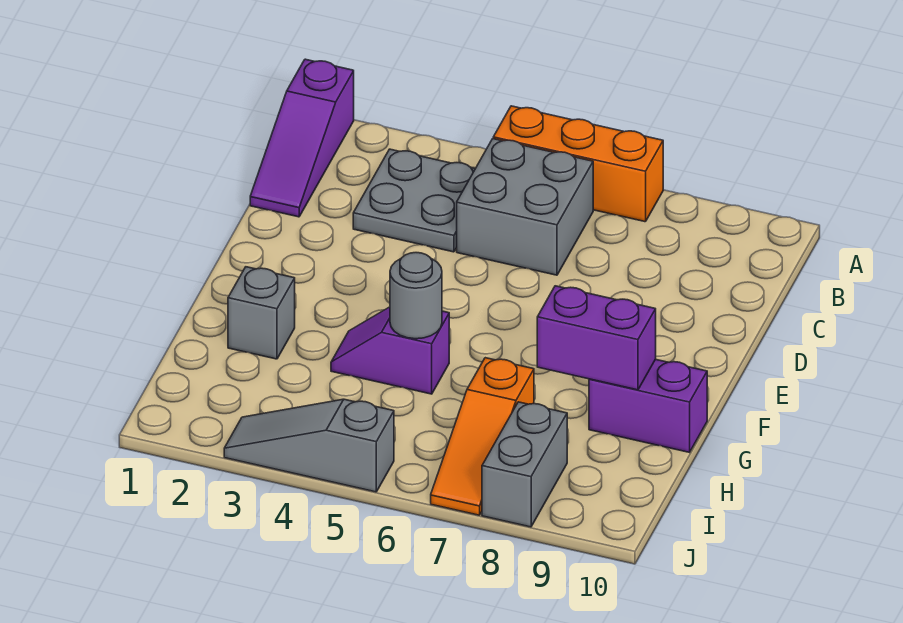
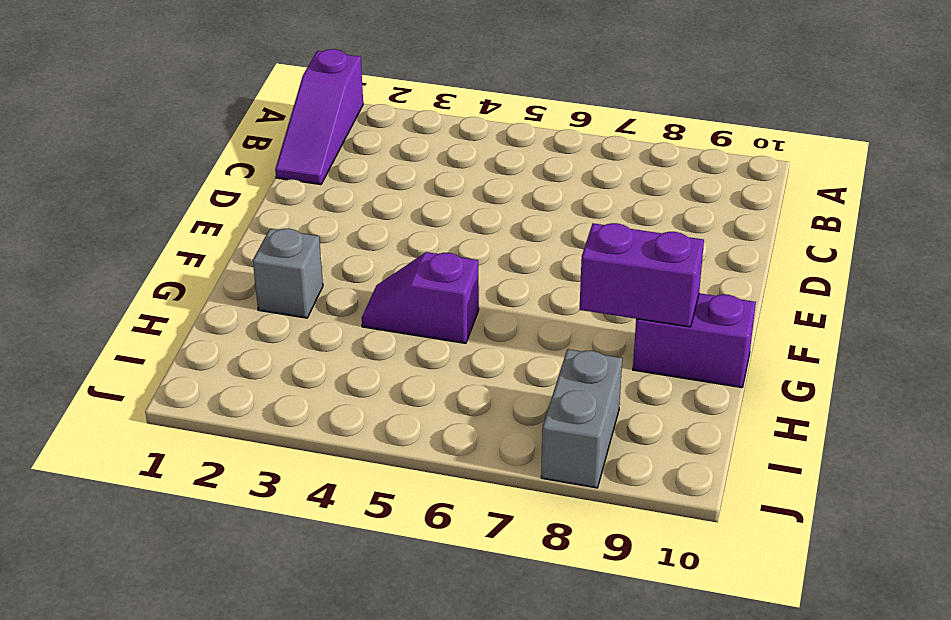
none -> orange 1x3 brick [493,106,663,222]
none -> grey 2x2 plate [353,149,475,252]
none -> grey 2x2 brick [457,139,593,275]

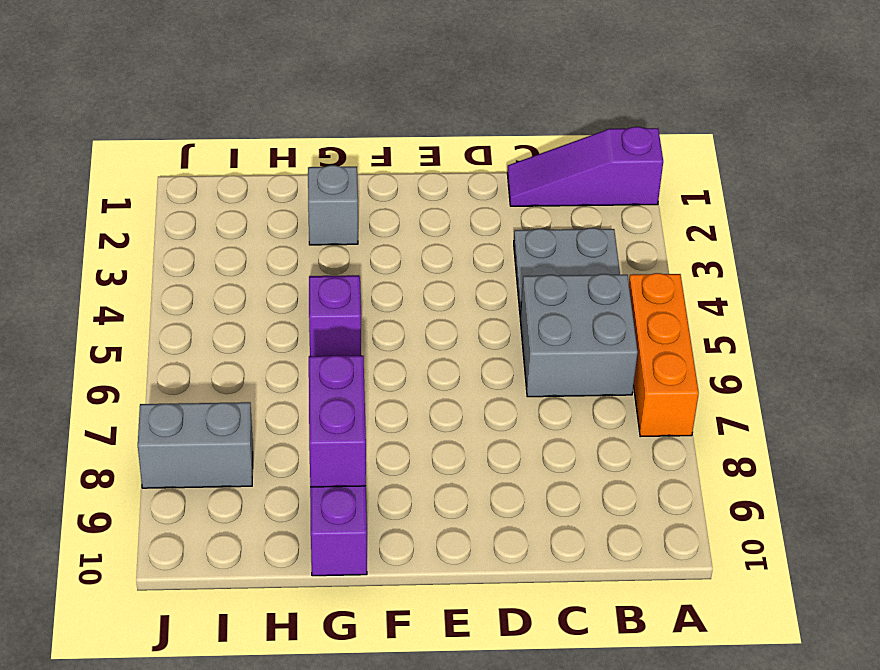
none -> orange 1x3 slope [431,358,534,515]
none -> grey 1x3 slope [224,399,394,492]
none -> grey 1x1 round brick [390,253,442,339]

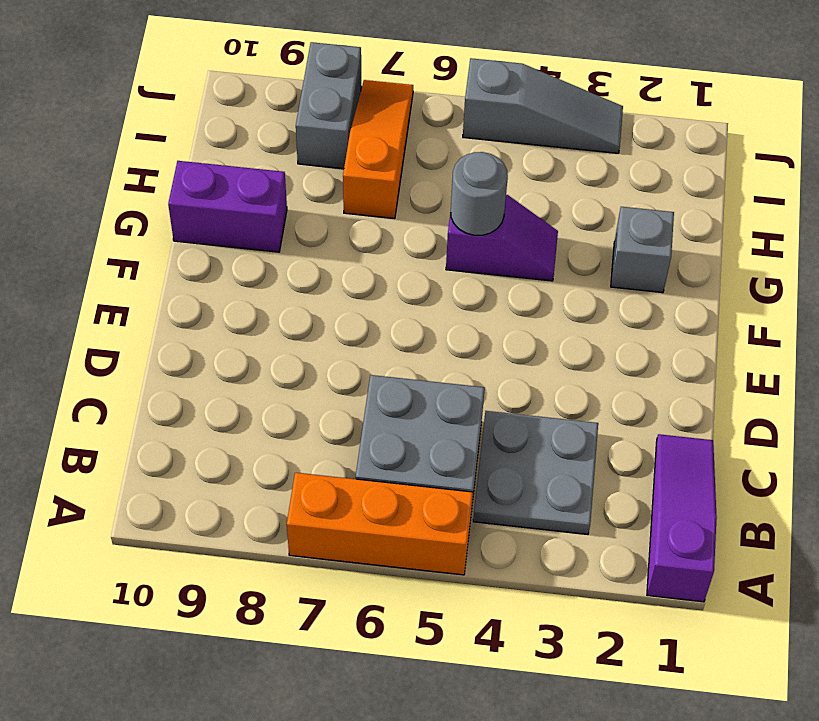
none -> purple 1x2 brick [537,286,656,390]

